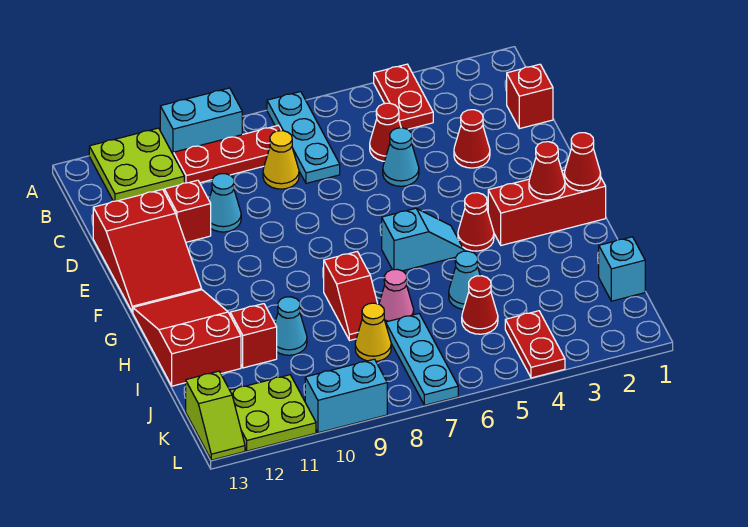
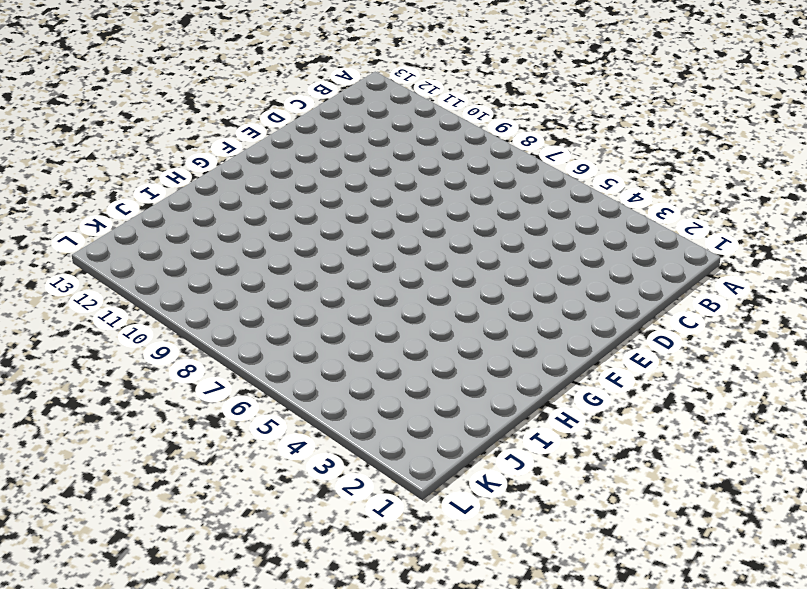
none -> red 1x2 plate [374,64,433,129]
none -> cyan 1x3 plate [267,92,340,183]
none -> cyan 1x2 brick [160,88,242,155]
none -> lime 2x2 plate [89,128,184,201]

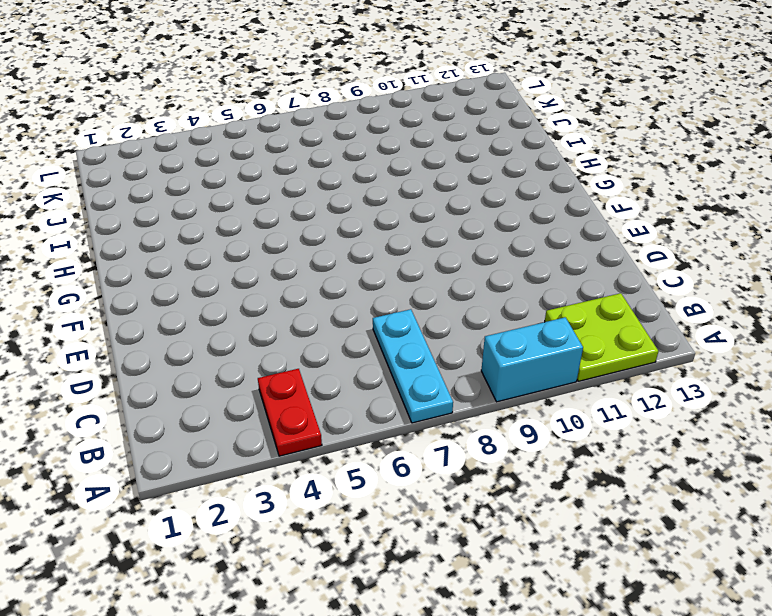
none -> red 1x3 plate [174,126,281,183]
none -> red 1x1 brick [507,64,553,129]
none -> red 1x1 cone [370,103,401,161]
none -> yellow 1x1 cone [263,131,299,189]

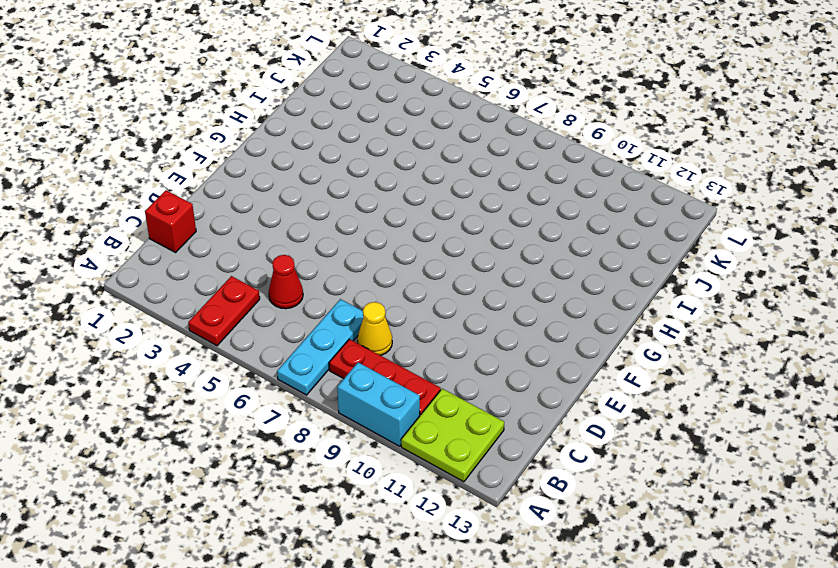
none -> red 1x1 cone [454,110,490,168]
none -> cyan 1x1 cone [383,128,419,186]
none -> cyan 1x1 cone [209,174,241,232]
none -> red 1x1 brick [164,180,211,242]

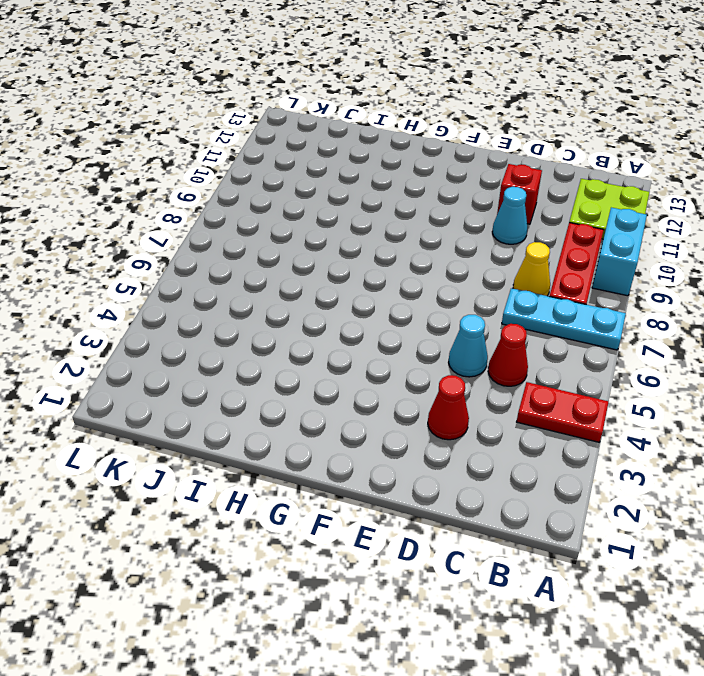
none -> red 1x1 brick [507,64,553,129]
none -> red 2x3 slope [93,189,202,312]
none -> red 1x3 brick [488,170,606,245]
none -> red 1x1 cone [458,193,494,251]

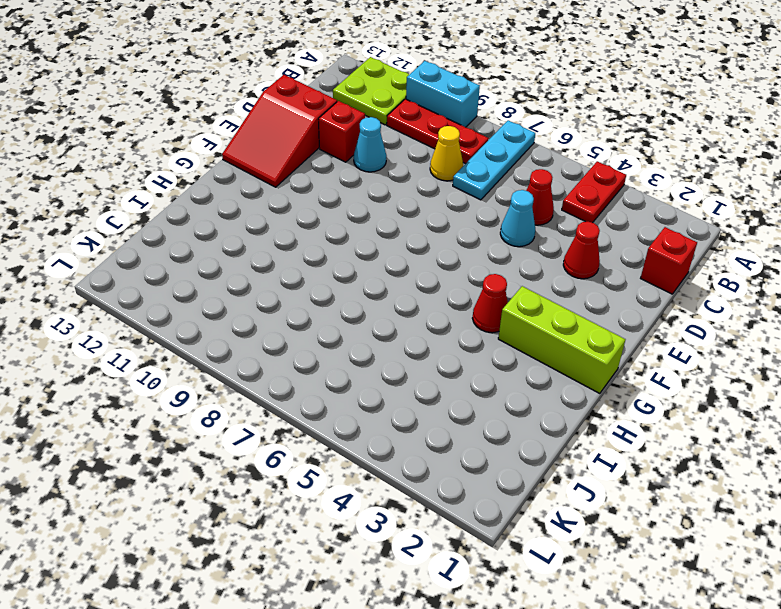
lime 1x3 brick [498,286,626,394] -> red 1x3 brick [488,170,606,245]
none -> cyan 1x2 slope [382,208,464,271]
none -> red 2x3 slope [133,290,241,386]
none -> red 1x2 slope [324,252,378,340]
none -> cyan 1x1 cone [449,251,480,309]

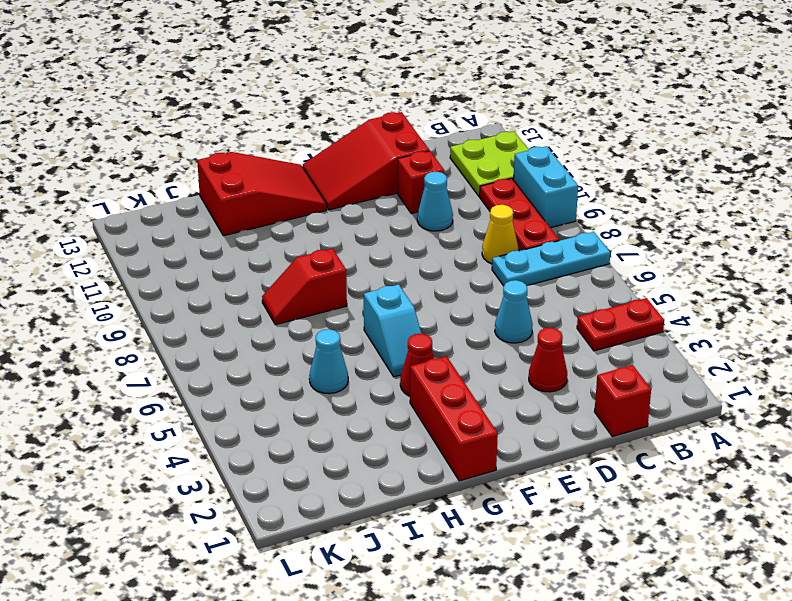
none -> red 1x1 cone [370,103,401,161]
none -> pink 1x1 cone [379,269,414,323]
none -> cyan 1x1 cone [275,297,307,355]
none -> red 1x1 brick [230,304,277,368]

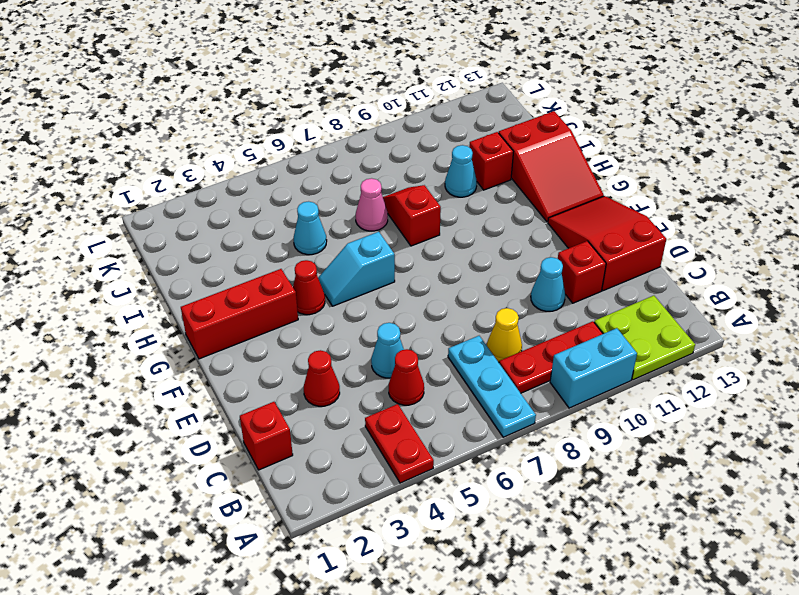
none -> cyan 1x1 brick [599,237,645,301]
none -> red 1x1 cone [462,276,498,334]
none -> cyan 1x3 plate [386,314,458,405]
none -> yellow 1x1 cone [355,303,391,361]

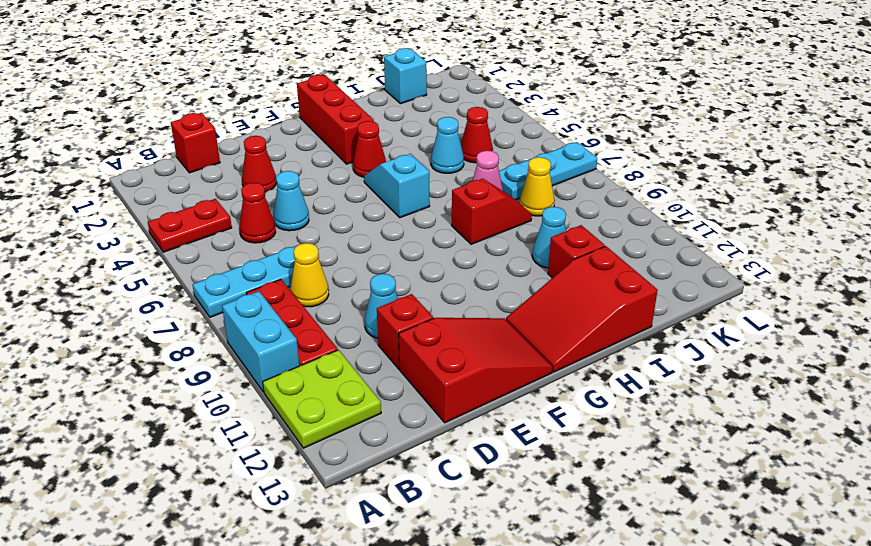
none -> red 1x2 plate [505,311,565,378]
none -> lime 2x2 plate [230,375,316,451]
none -> lime 1x2 slope [186,371,245,460]
none -> cyan 1x2 brick [305,359,387,433]

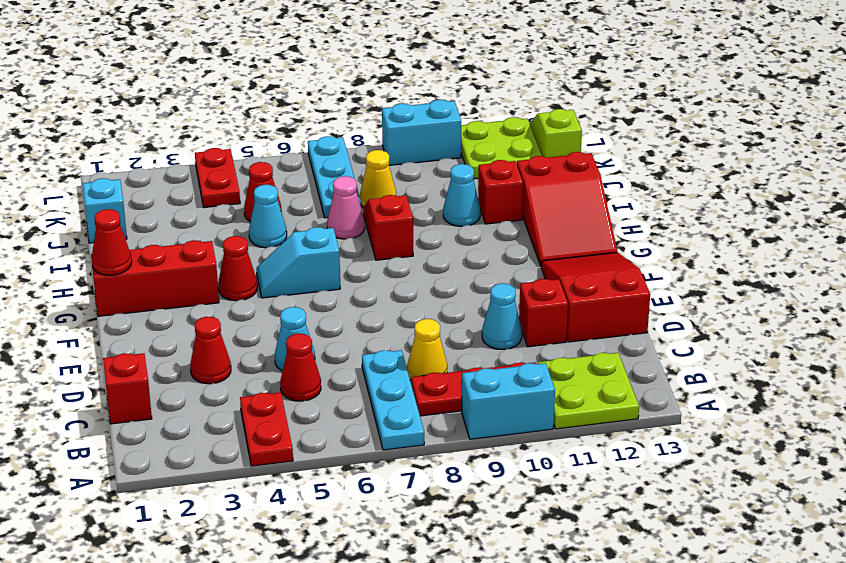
none -> red 1x1 cone [529,142,565,200]

